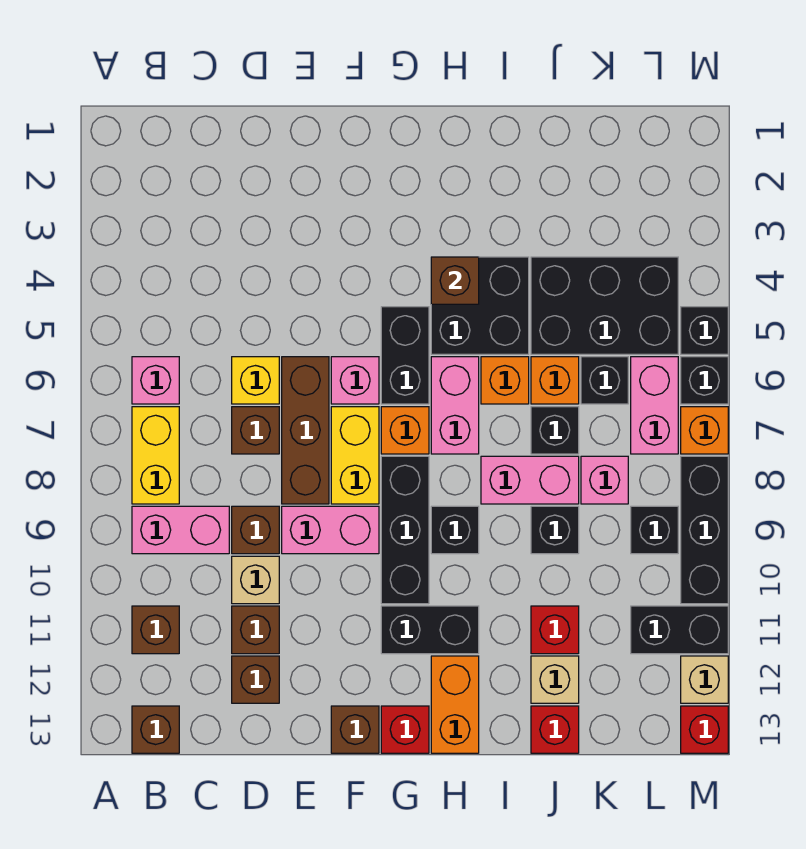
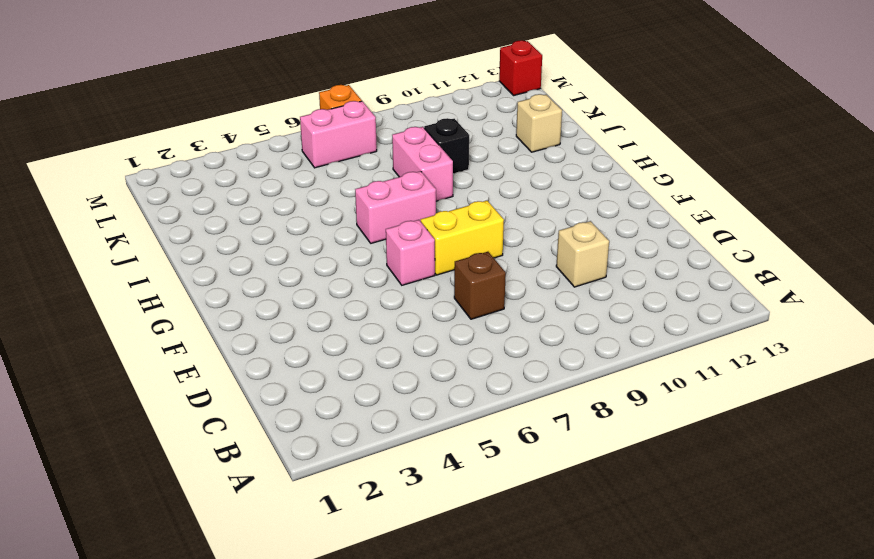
none -> pink 1x1 brick [132,357,179,404]
none -> yellow 1x2 brick [132,407,179,504]
none -> pink 1x2 brick [132,506,229,554]
none -> brown 1x1 brick [132,606,179,654]

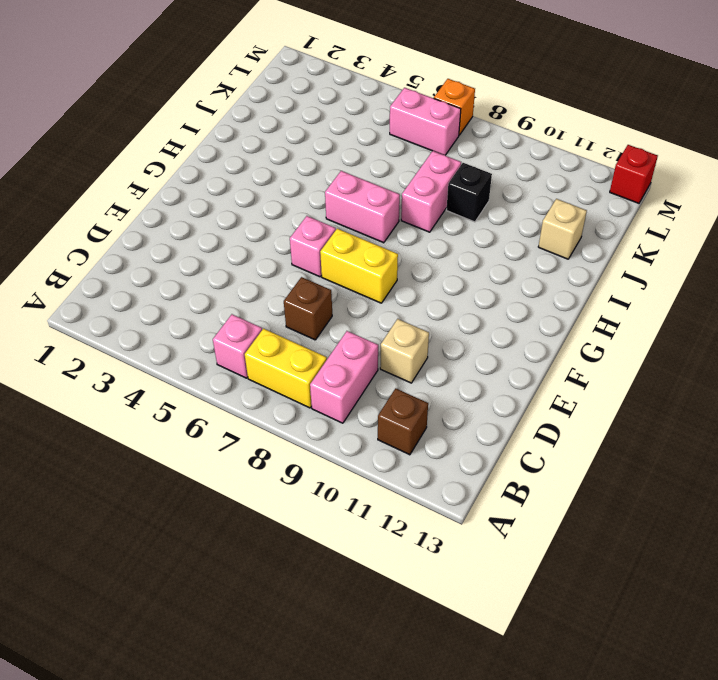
none -> brown 1x1 brick [132,706,179,753]
none -> yellow 1x1 brick [232,357,279,404]
none -> brown 1x1 brick [232,506,279,554]
none -> brown 1x1 brick [232,606,279,654]

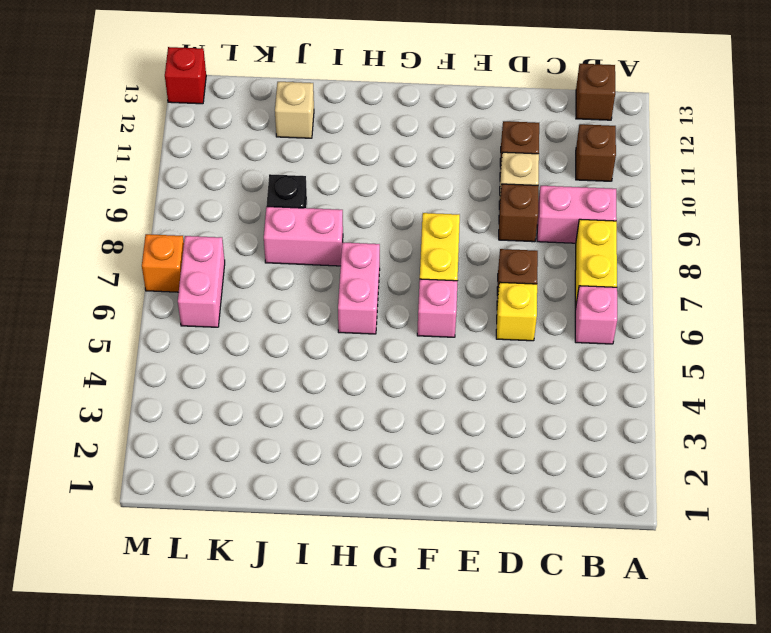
none -> brown 1x1 brick [232,656,279,703]
none -> brown 1x3 brick [282,357,329,504]
none -> pink 1x2 brick [282,506,379,554]
none -> brown 1x1 brick [331,706,379,753]

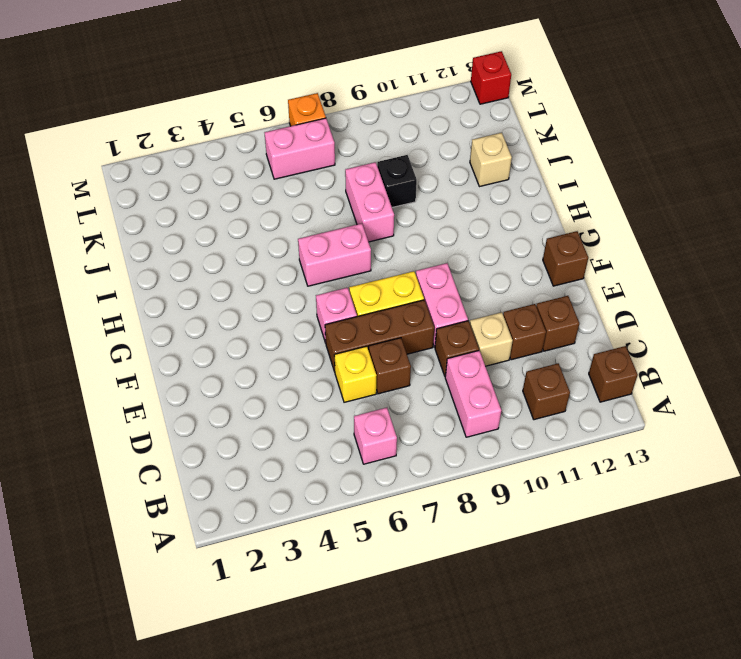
none -> yellow 1x2 brick [132,407,179,504]
none -> black 1x2 brick [381,307,429,404]
none -> orange 1x1 brick [381,407,429,454]
none -> black 1x3 brick [381,456,429,604]

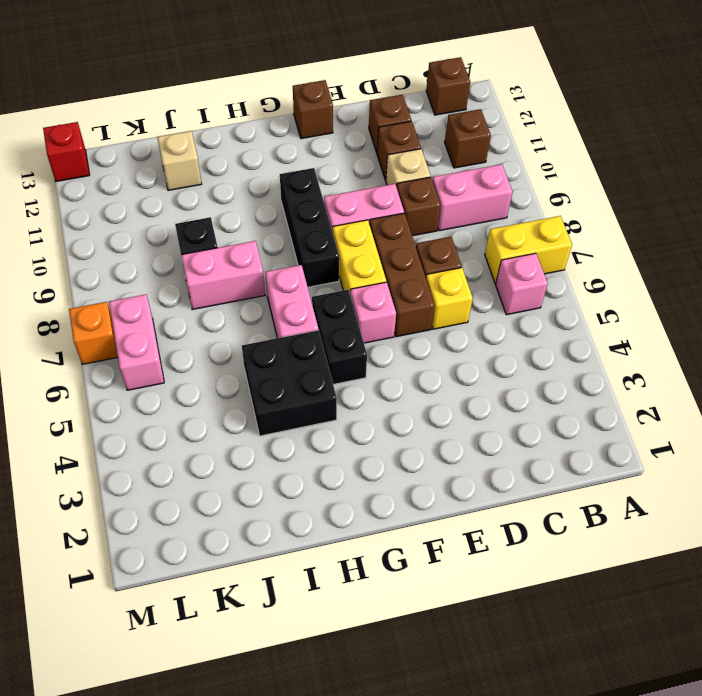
yellow 1x2 brick [485,216,572,284] -> yellow 1x2 brick turned to [132,407,179,504]
none -> orange 1x1 brick [381,407,429,454]
none -> black 1x2 brick [381,606,479,654]
none -> red 1x1 brick [381,706,429,753]
none -> black 1x1 brick [431,506,479,554]

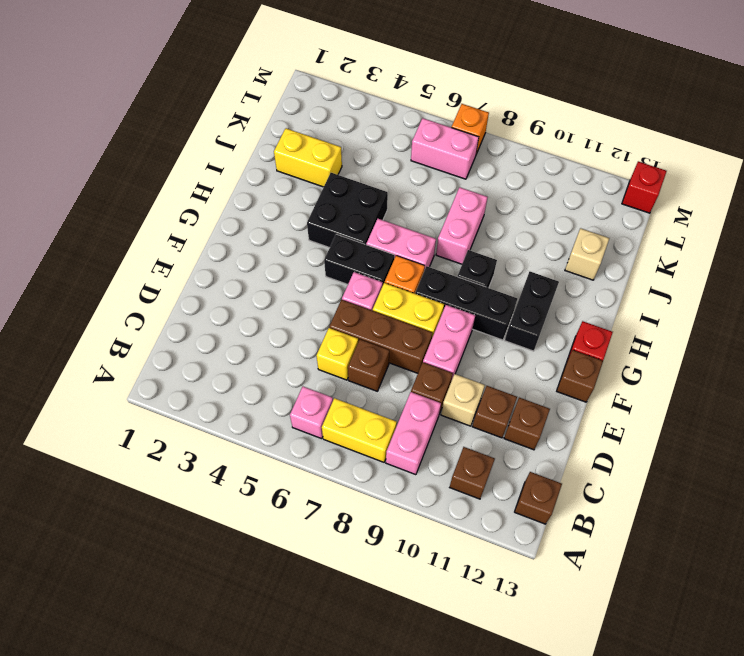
yellow 1x2 brick [274,128,342,187] -> none
none -> orange 1x2 brick [431,656,479,753]
none -> orange 1x1 brick [481,357,529,404]
none -> black 2x3 brick [531,257,678,354]
none -> orange 1x1 brick [531,357,579,404]

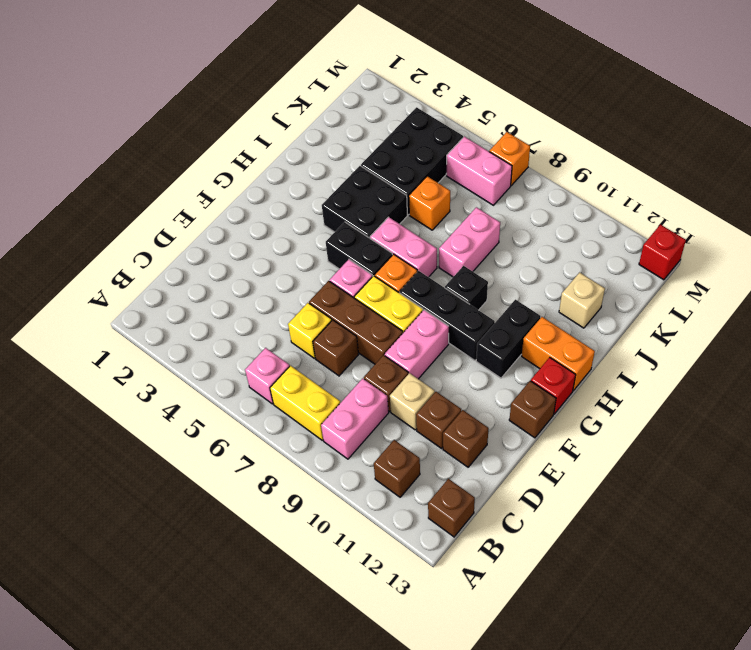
none -> orange 1x1 brick [481,357,529,404]
none -> black 1x1 brick [531,407,579,454]
none -> black 1x1 brick [531,506,579,554]
none -> red 1x1 brick [531,606,579,654]

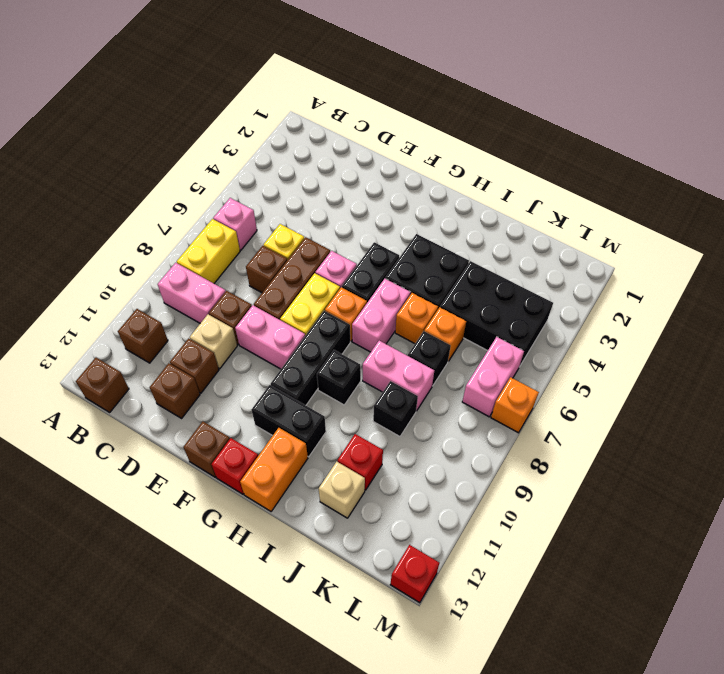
none -> red 1x1 brick [531,706,579,753]
none -> black 1x1 brick [581,357,628,404]
none -> pink 1x1 brick [581,456,628,504]
none -> black 1x1 brick [631,506,678,554]

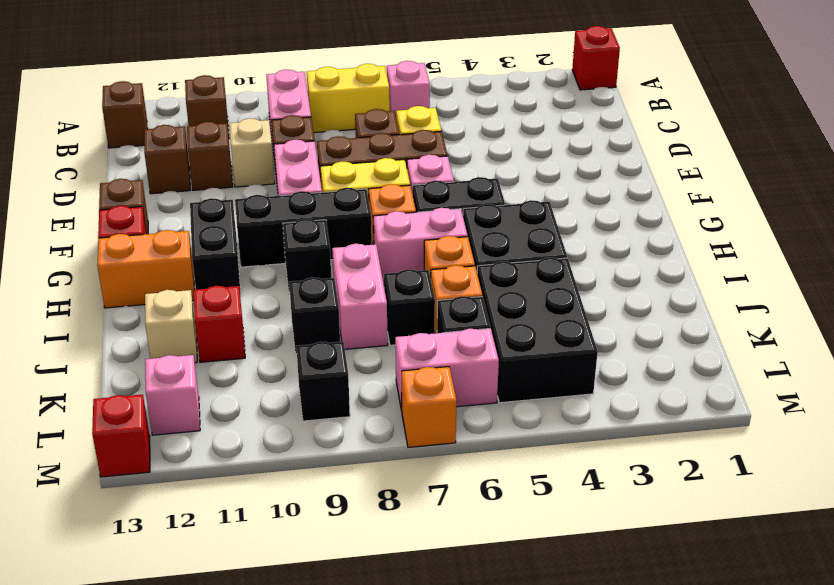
red 1x1 brick [572,26,620,90] -> red 1x1 brick moved to [531,706,579,753]
pink 1x1 brick [145,355,200,435] -> pink 1x1 brick moved to [581,456,628,504]
none -> black 1x2 brick [631,606,728,654]
none -> black 1x1 brick [681,307,728,354]
none -> black 1x1 brick [681,357,728,404]
none -> black 1x3 brick [681,456,728,604]

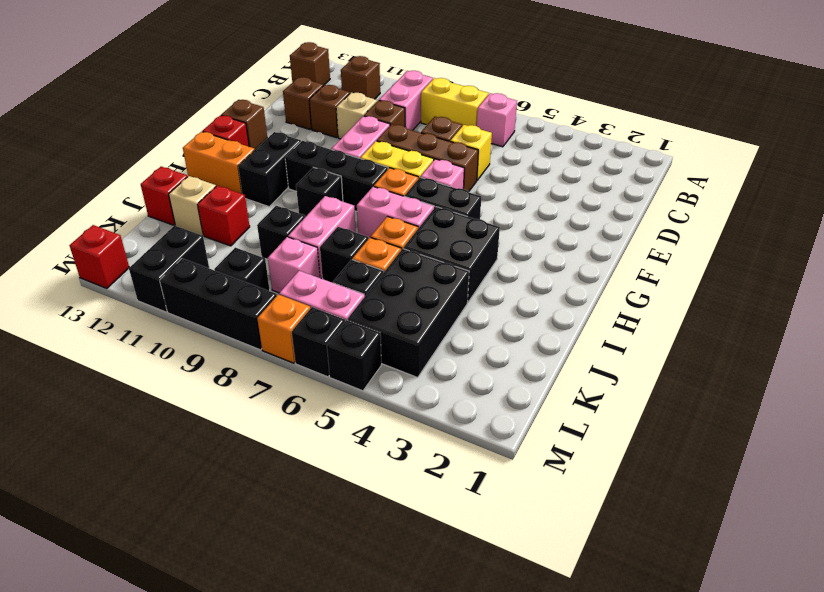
none -> tan 1x1 brick [681,656,728,703]
none -> brown 1x1 brick [431,257,479,304]

